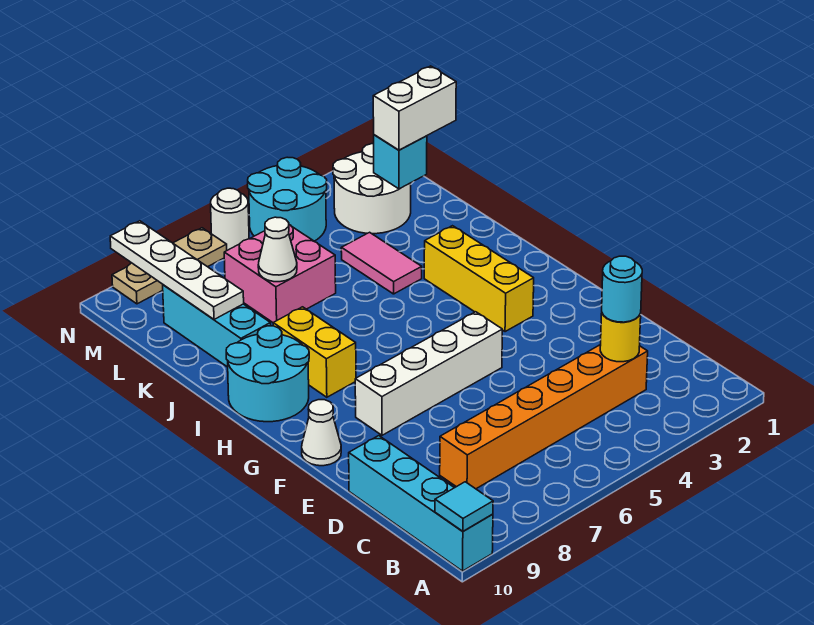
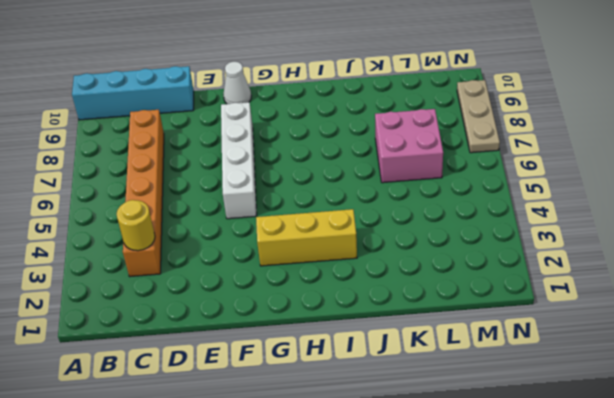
none -> yellow 1x2 brick [273,307,356,397]
none -> cyan 2x2 round brick [226,326,309,422]
none -> pink 1x2 tile [341,232,422,294]

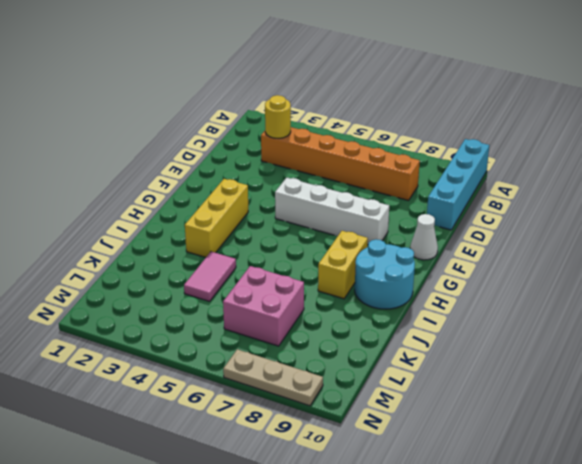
none -> cyan 1x3 brick [163,285,271,367]
none -> white 2x2 round brick [333,144,411,234]
none -> cyan 2x2 round brick [248,157,327,241]

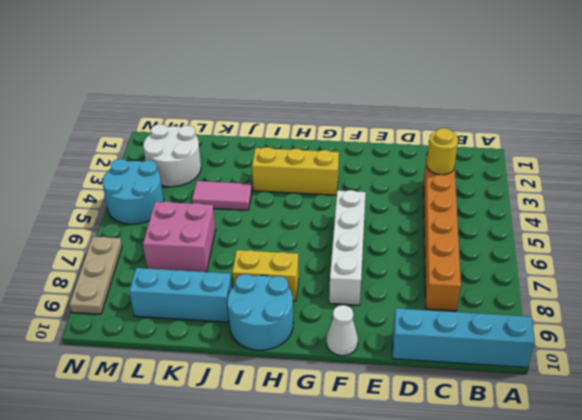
none -> white 1x1 round brick [211,188,249,250]
none -> cyan 1x1 tile [435,482,493,531]
none -> white 1x1 cone [258,217,297,282]

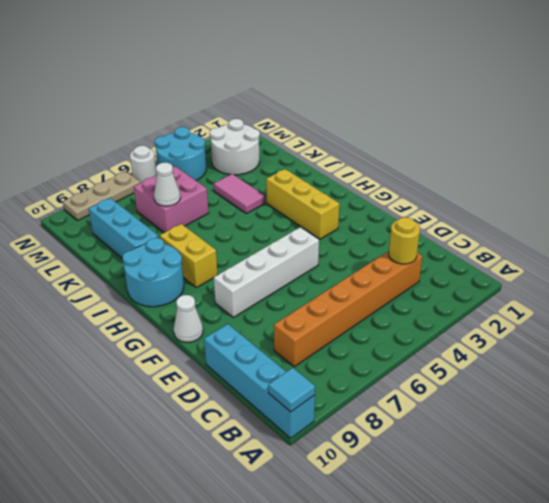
none -> white 1x4 plate [110,221,244,319]
none -> cyan 1x1 brick [374,135,427,189]
none -> cyan 1x1 round brick [602,256,642,322]

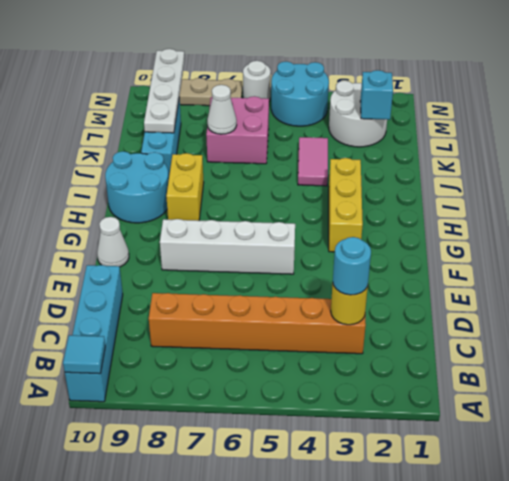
none -> white 1x2 brick [373,66,456,150]

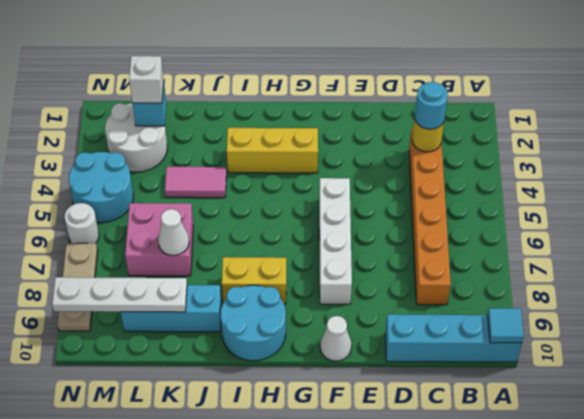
white 1x1 brick [129,56,164,103] -> white 1x2 brick [373,66,456,150]

